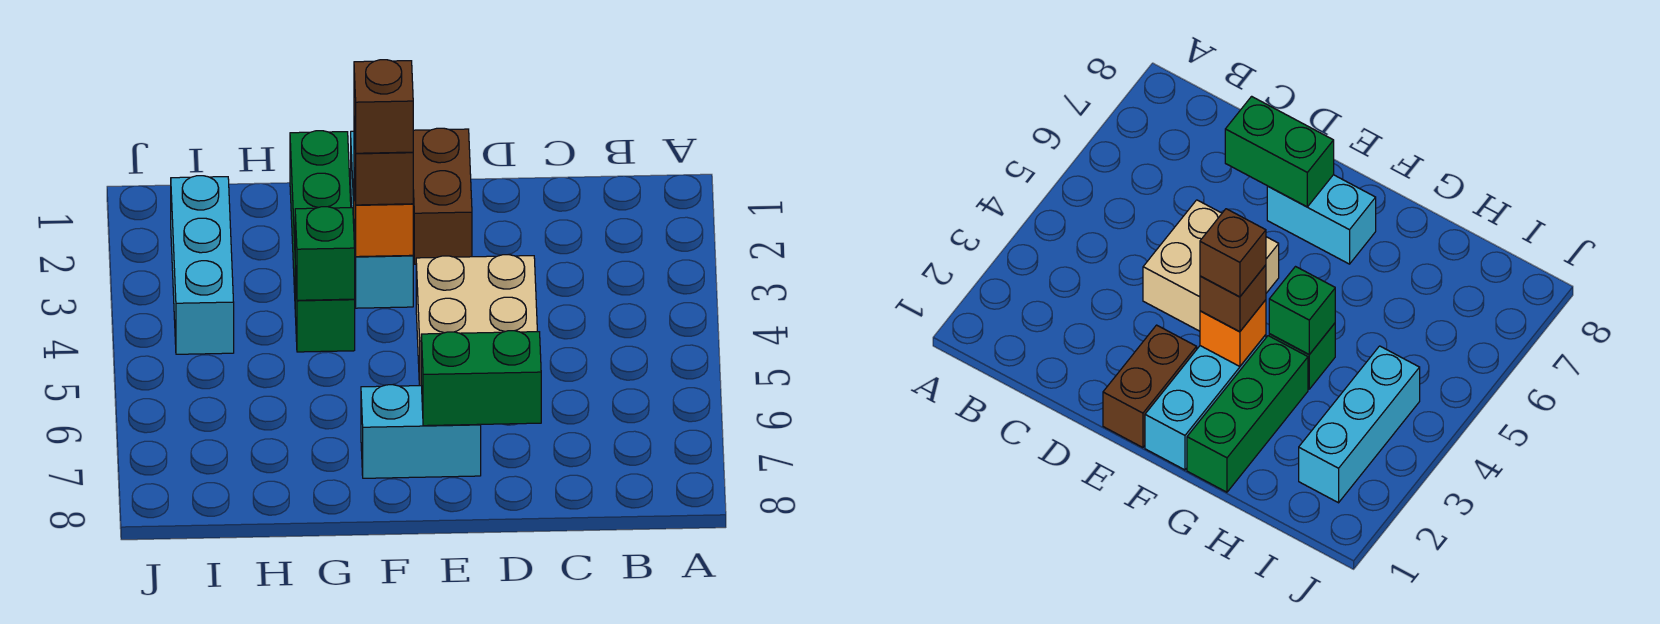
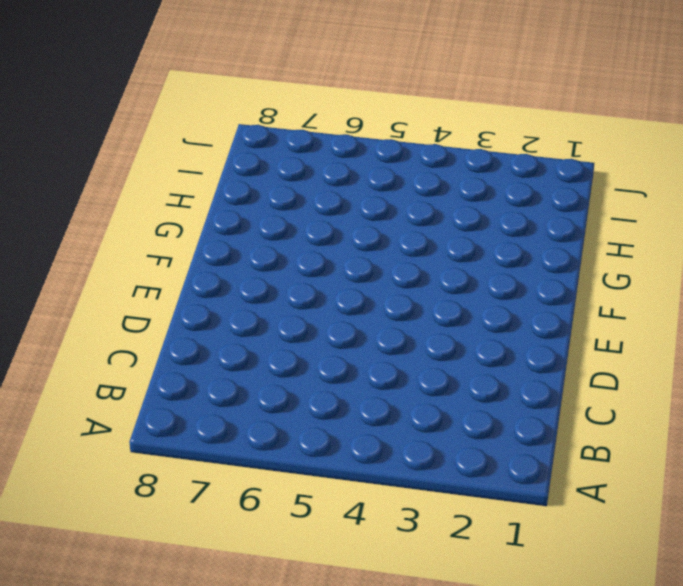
none -> tan 2x2 brick [416,255,537,386]
none -> brown 1x2 brick [413,128,472,264]
none -> cyan 1x2 brick [361,385,481,478]

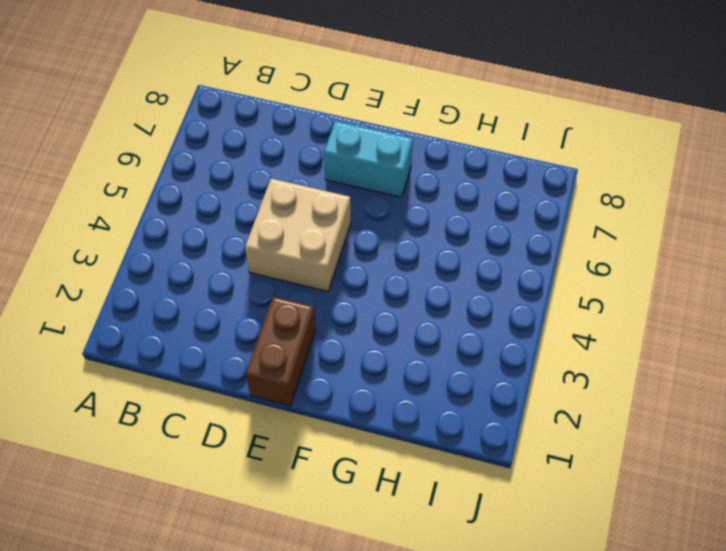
none -> cyan 1x3 brick [351,131,413,308]
none -> green 1x3 brick [290,131,351,293]
none -> green 1x1 brick [295,267,355,352]

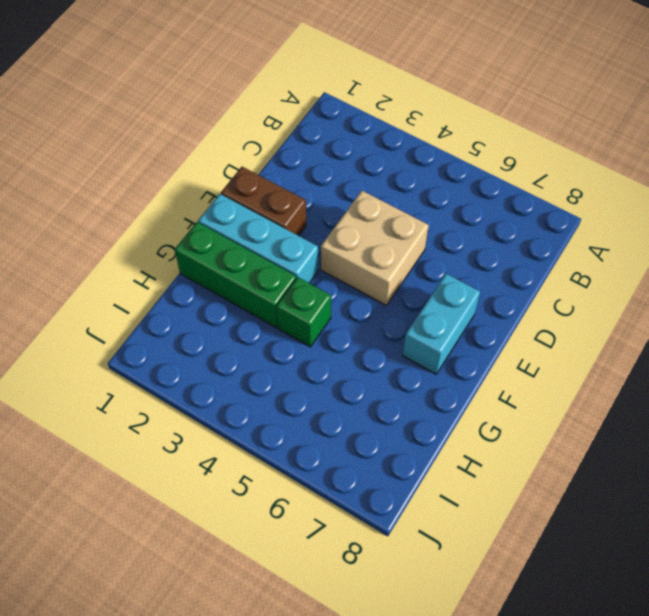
none -> cyan 1x3 brick [171,176,234,354]
none -> green 1x2 brick [421,331,541,426]
none -> orange 1x1 brick [354,176,413,257]

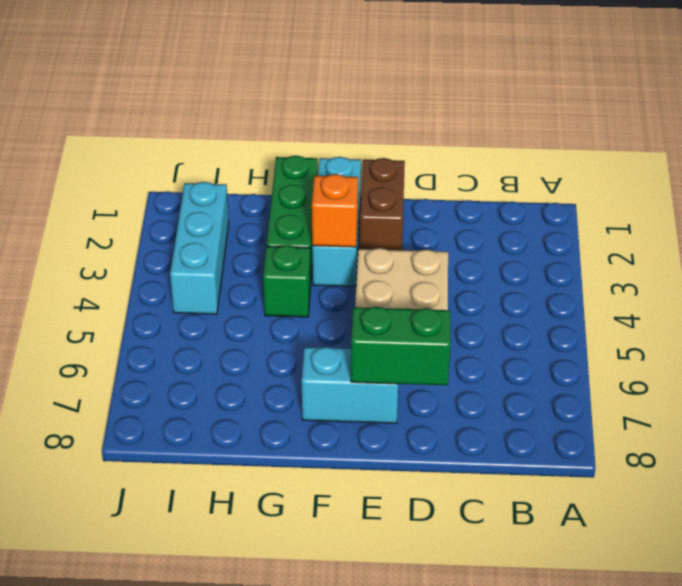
none -> green 1x1 brick [295,207,355,300]
none -> brown 1x1 brick [354,125,413,205]
none -> brown 1x1 brick [354,60,413,153]

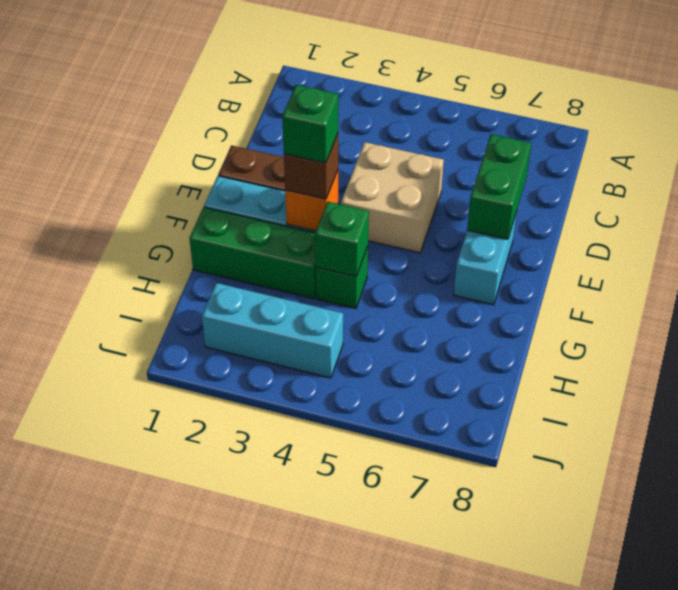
green 1x1 brick [282,85,338,163] -> brown 1x1 brick [354,60,413,153]

